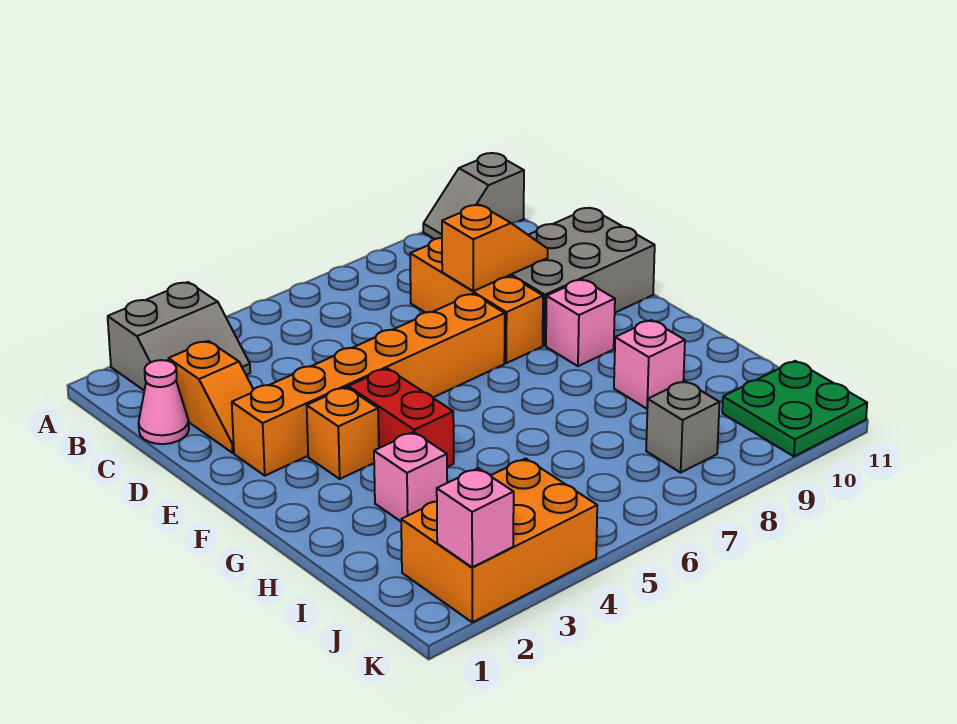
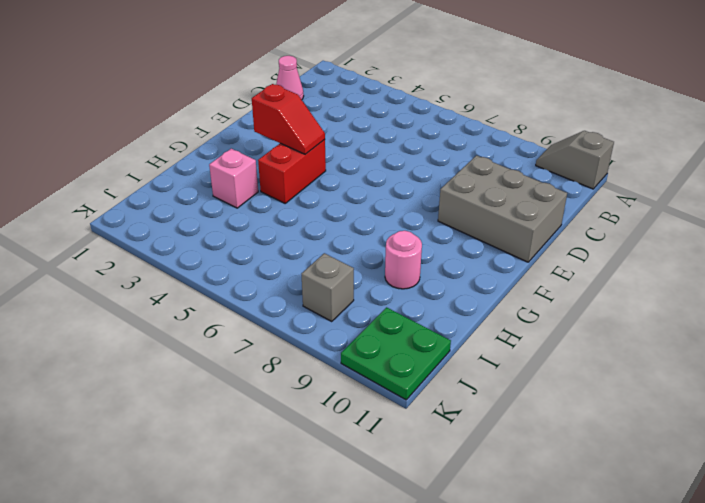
red 1x2 slope [252,84,325,154] -> none
pink 1x1 round brick [385,231,422,289] -> pink 1x1 brick [614,320,685,409]
none -> grey 2x2 slope [108,282,250,390]
none -> orange 1x2 slope [168,341,253,453]
none -> orange 1x3 brick [410,238,543,363]

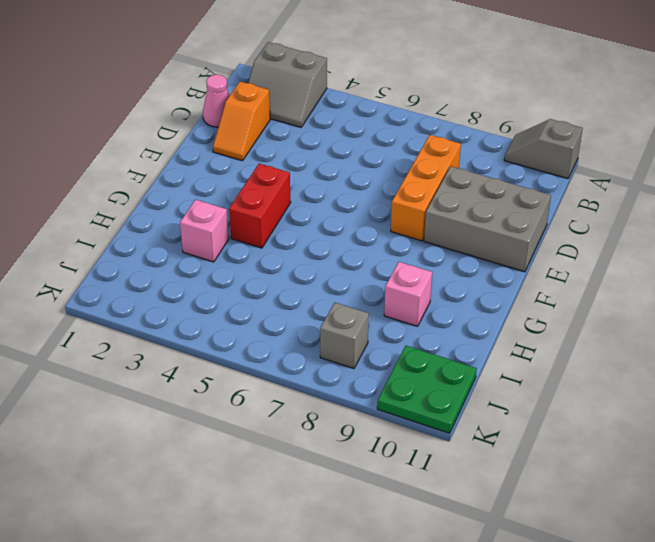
none -> orange 1x6 brick [232,294,505,476]
none -> orange 1x1 brick [307,387,379,479]
none -> pink 1x1 brick [546,280,615,366]

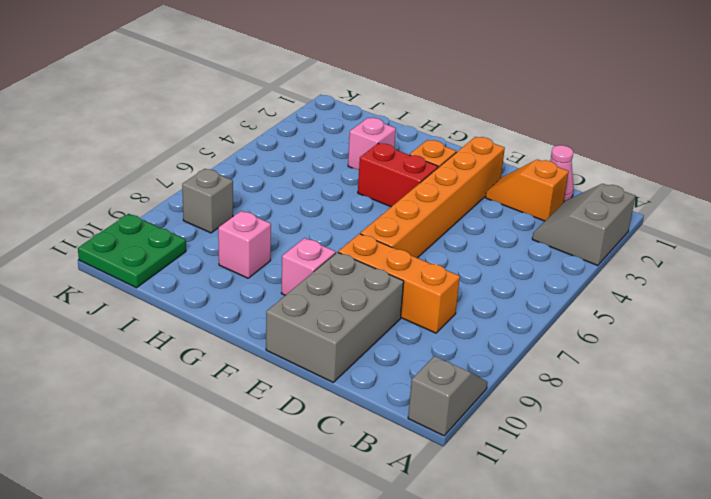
none -> orange 2x3 brick [401,458,597,622]
none -> orange 1x2 slope [442,205,548,291]
none -> pink 1x1 brick [437,468,514,567]

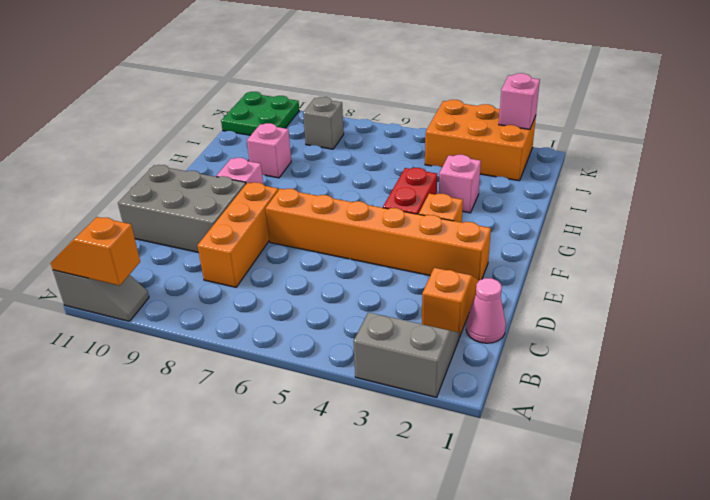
orange 1x2 slope [51,217,140,286] -> orange 1x2 slope moved to [442,205,548,291]

